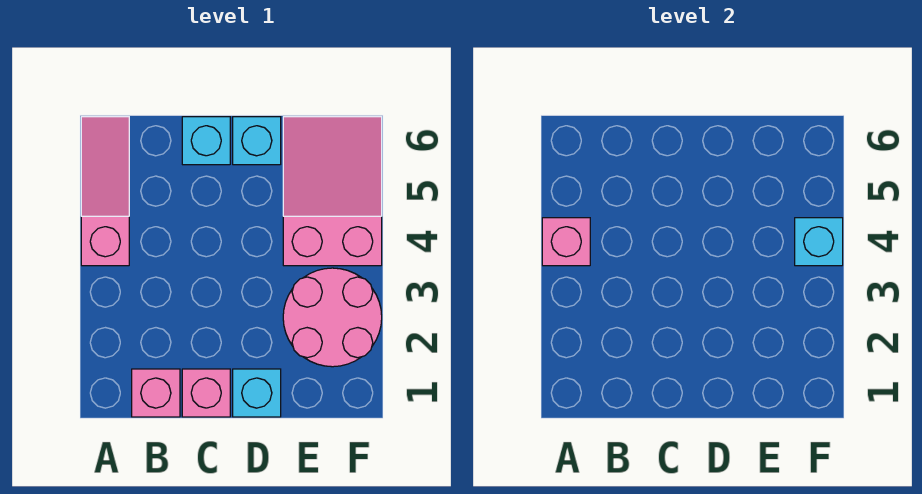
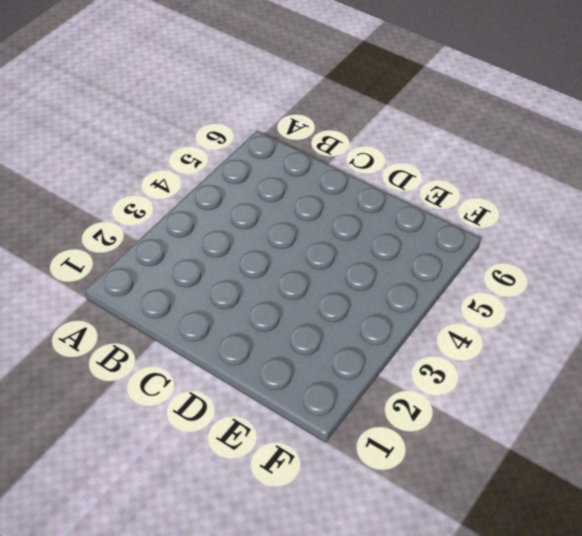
none -> pink 1x3 slope [81,117,129,266]
none -> pink 1x1 brick [132,369,180,417]

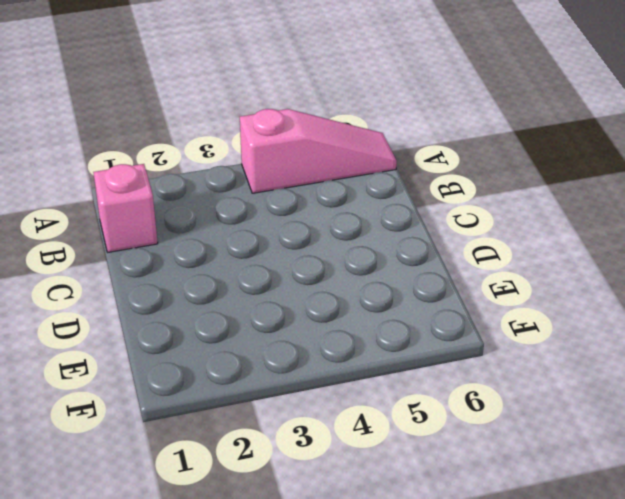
none -> pink 1x1 brick [182,369,230,417]
none -> cyan 1x1 brick [182,117,230,165]

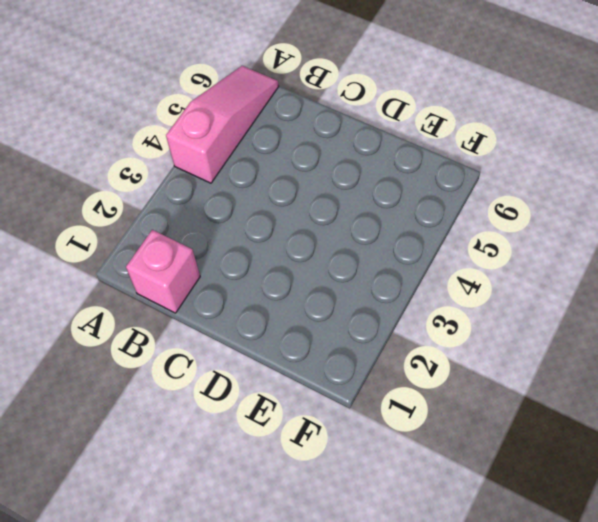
none -> pink 1x1 brick [182,369,230,417]
none -> cyan 1x1 brick [182,117,230,165]

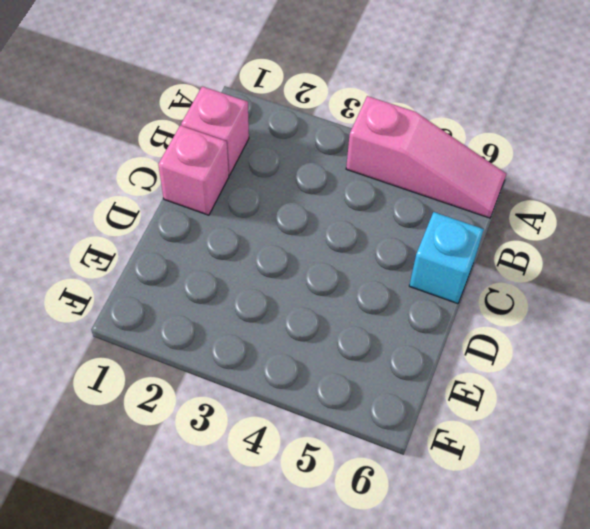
none -> cyan 1x1 brick [233,369,281,417]
none -> cyan 1x1 brick [233,117,281,165]

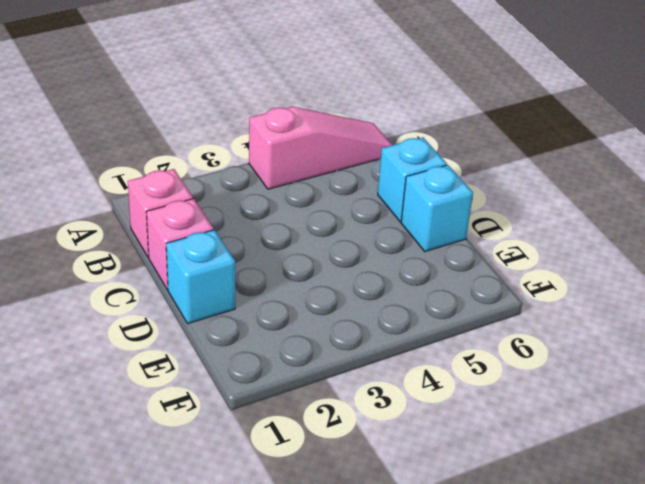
none -> pink 2x2 round brick [283,268,382,367]
none -> pink 2x3 slope [283,117,382,266]

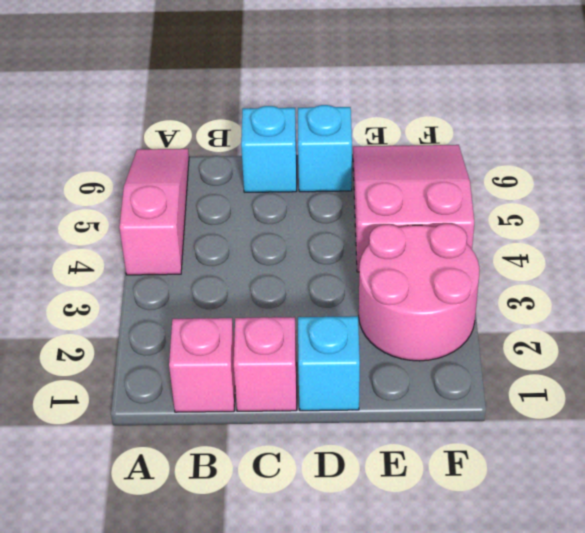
none -> pink 1x1 brick [542,218,590,266]
none -> cyan 1x1 brick [795,218,843,266]

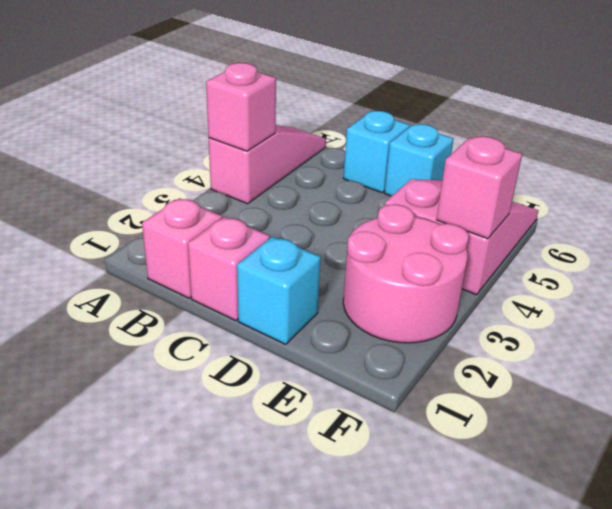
pink 1x1 brick [436,136,522,239] -> cyan 1x1 brick [795,218,843,266]

